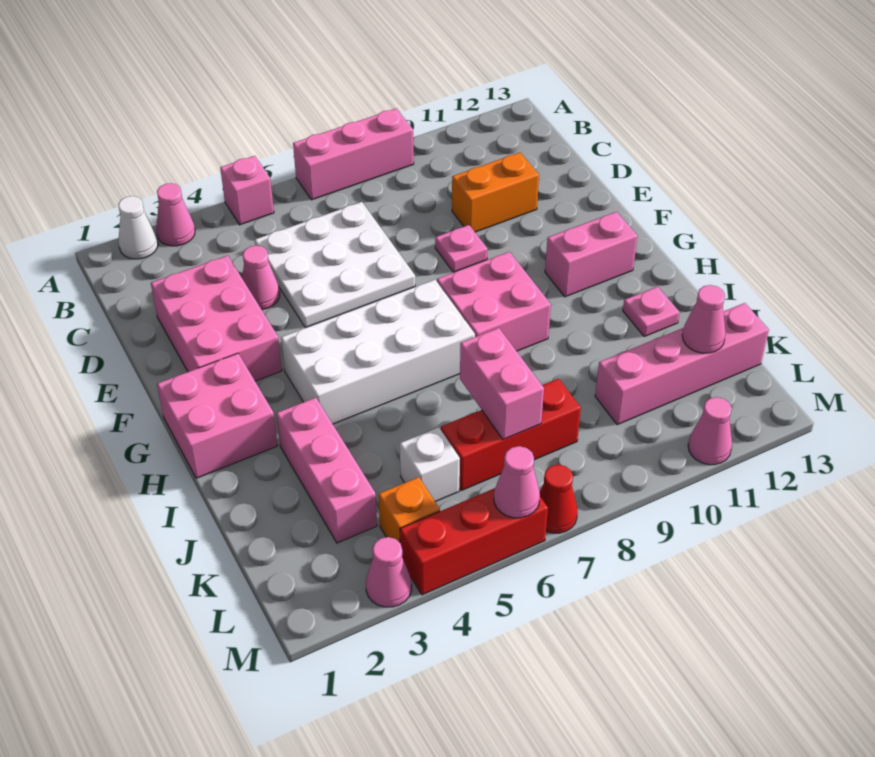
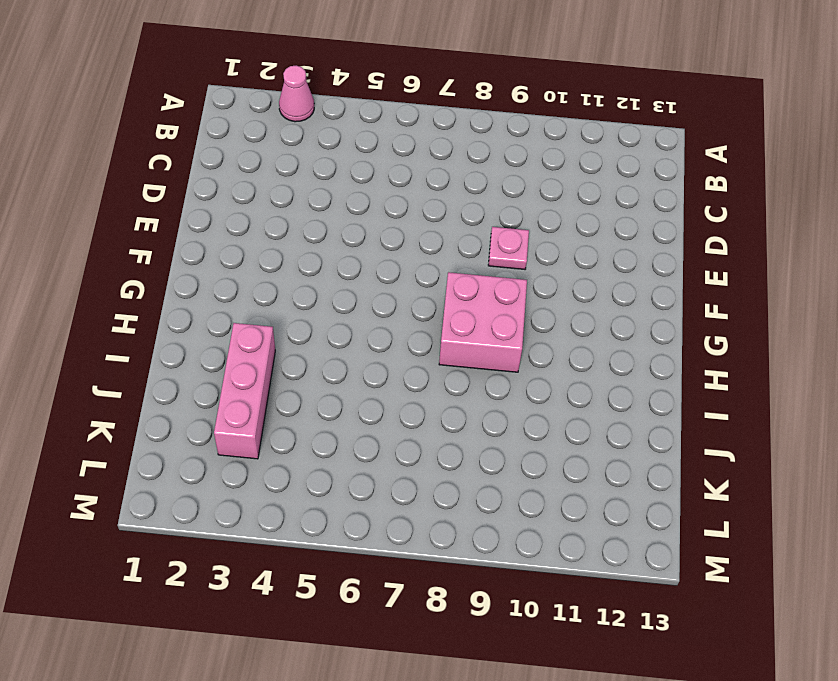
none -> white 1x1 cone [118,196,158,259]
none -> pink 1x1 brick [220,156,274,225]
none -> pink 1x3 brick [293,108,414,200]

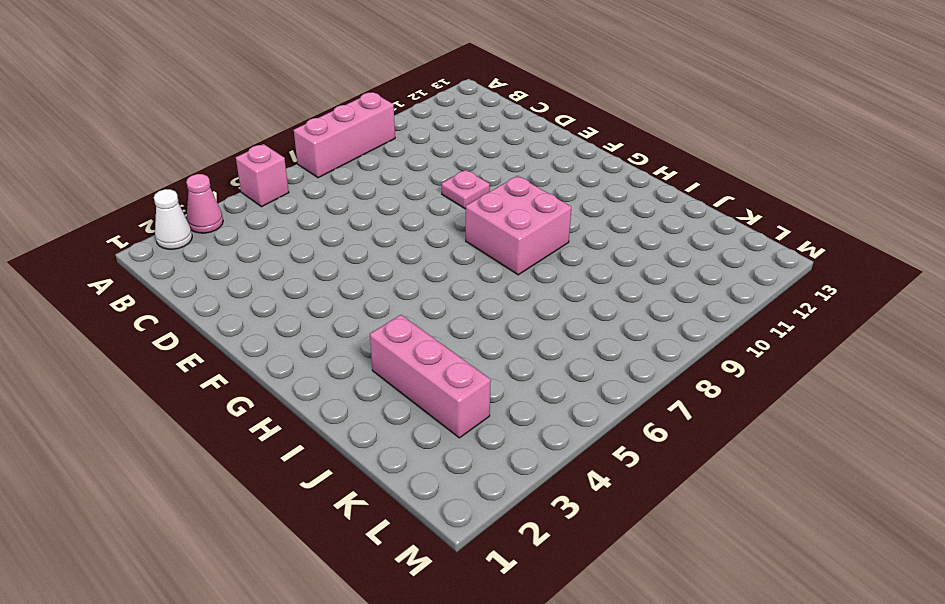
none -> white 3x3 plate [255,202,415,328]
none -> pink 2x3 brick [151,256,282,381]
none -> pink 1x1 cone [242,246,280,310]

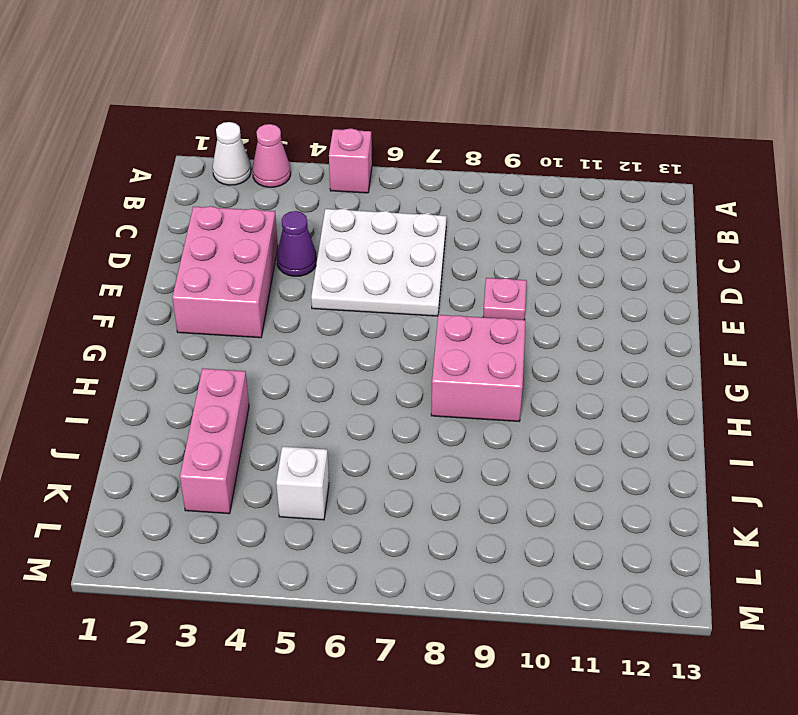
purple 1x1 cone [277,211,317,276] -> pink 1x1 cone [242,246,280,310]
none -> pink 1x3 brick [293,108,414,200]
none -> orange 1x2 brick [452,152,539,232]
none -> pink 2x2 brick [157,353,277,478]

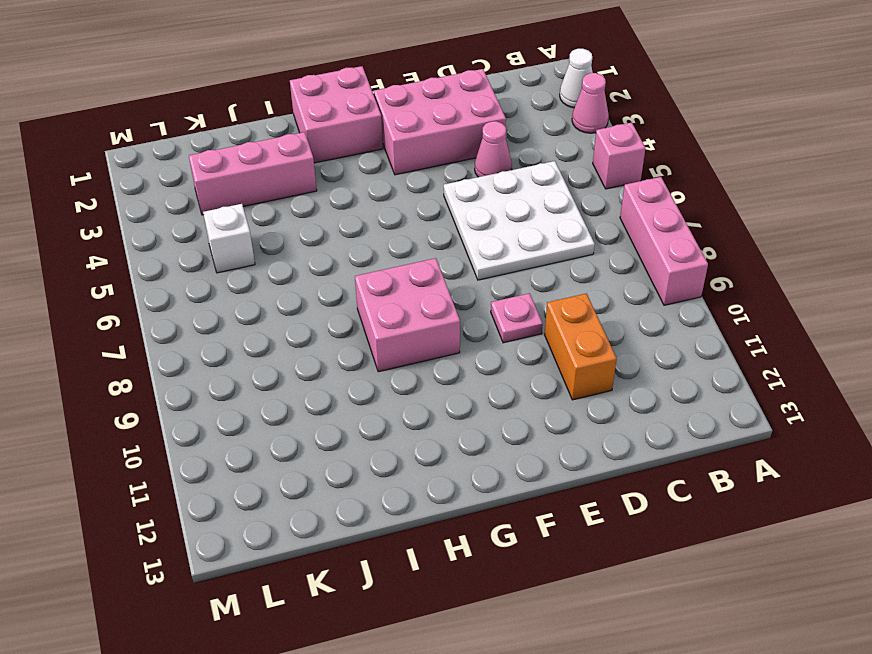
none -> white 2x4 brick [281,280,475,424]
none -> pink 1x2 brick [545,212,637,297]
none -> pink 1x1 plate [623,287,680,336]

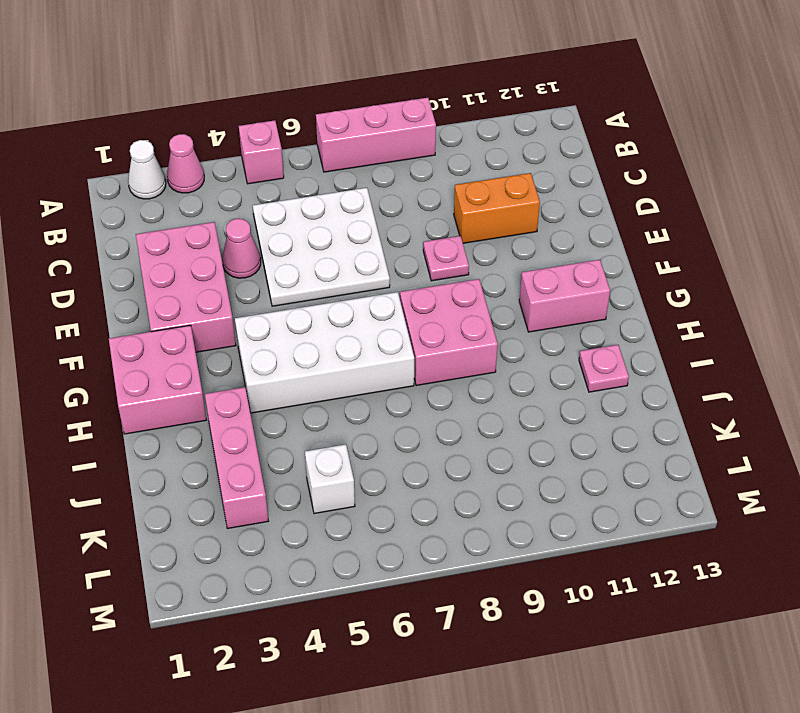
none -> red 1x3 brick [441,379,581,490]
none -> pink 1x4 brick [595,303,769,425]
none -> orange 1x1 brick [379,477,440,543]

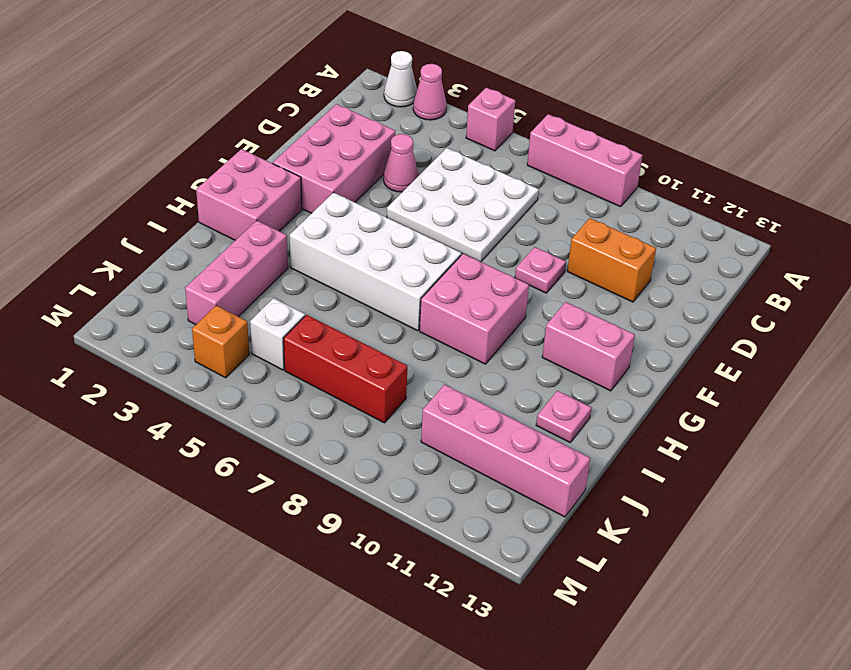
none -> pink 1x1 cone [366,537,412,607]
none -> red 1x3 brick [400,488,548,595]
none -> red 1x1 cone [540,465,578,533]

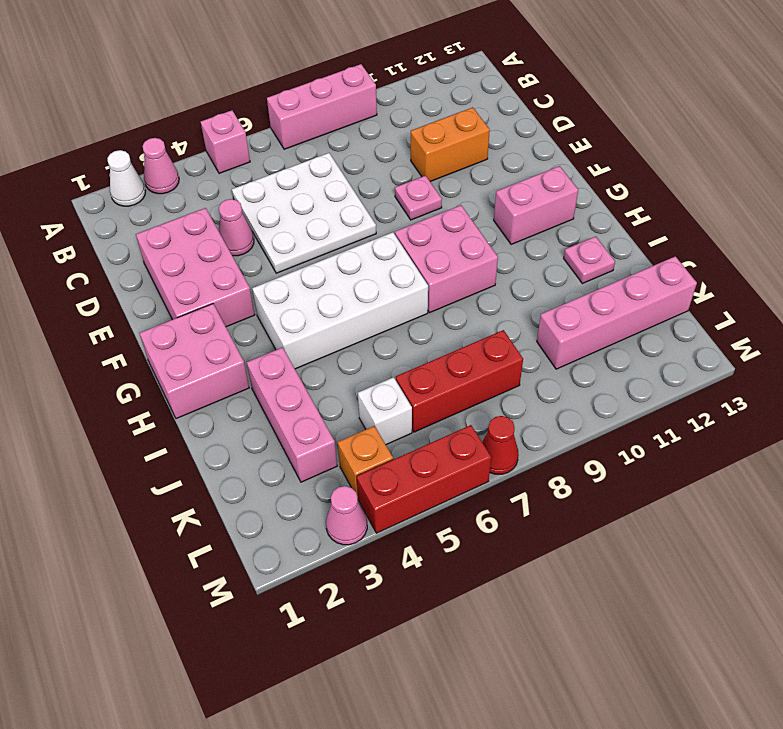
none -> pink 1x1 cone [688,397,732,465]
none -> pink 1x2 brick [460,328,544,440]
none -> pink 1x1 cone [682,285,726,353]

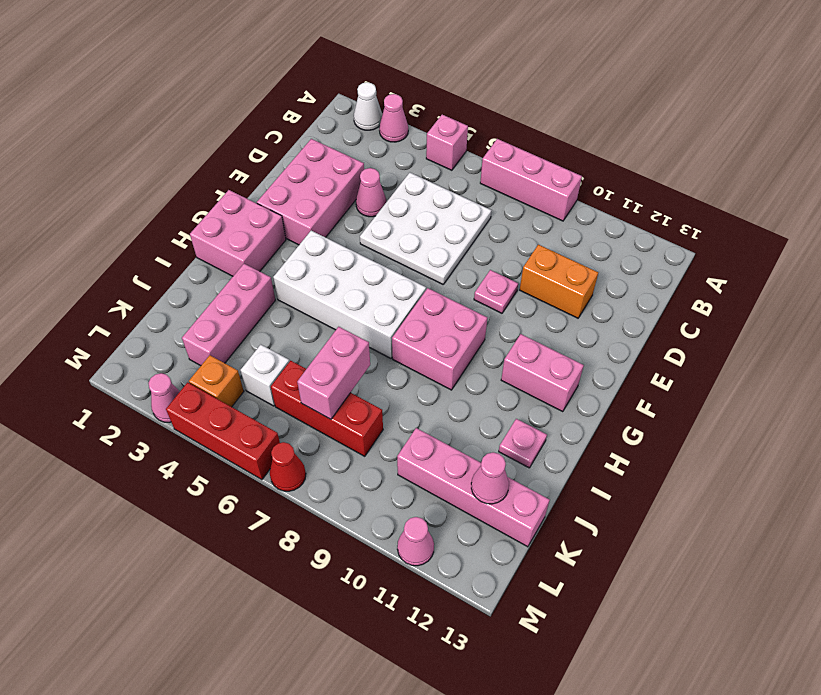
none -> pink 1x1 cone [494,446,540,518]

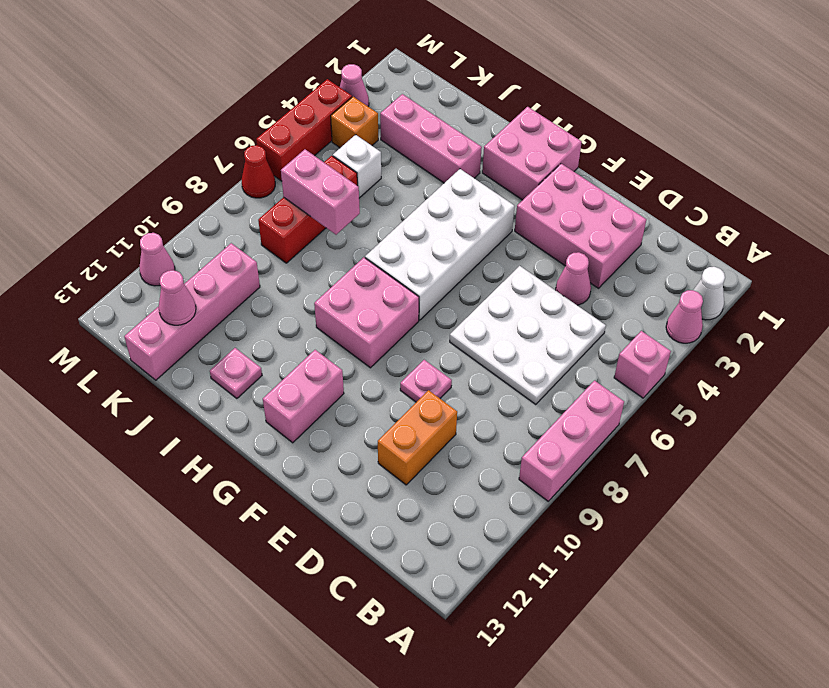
none -> pink 1x1 cone [494,446,540,518]

